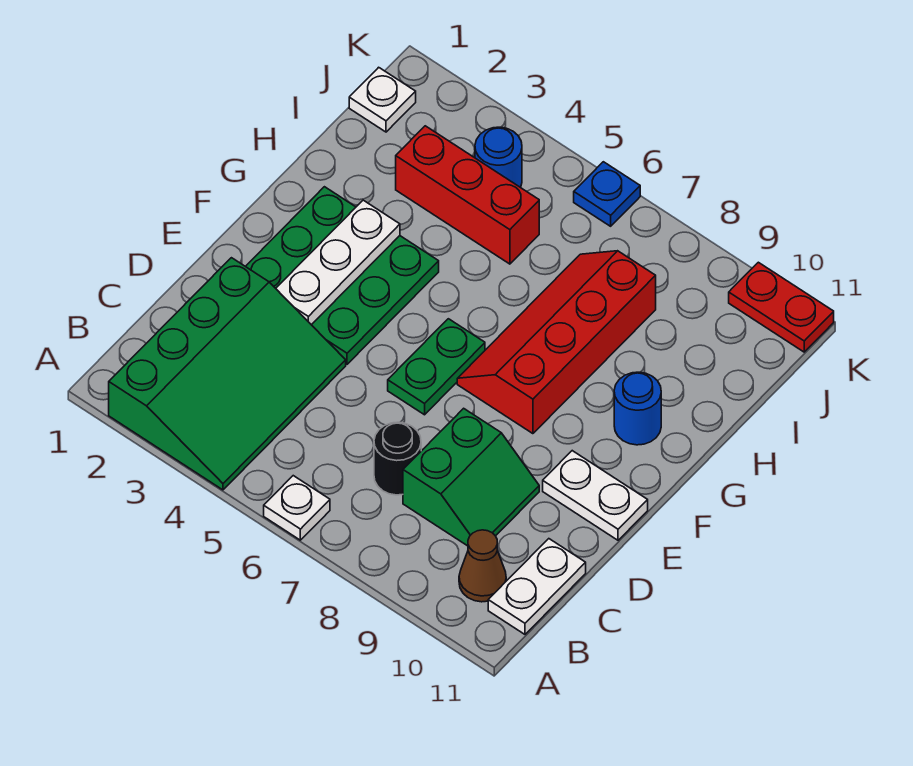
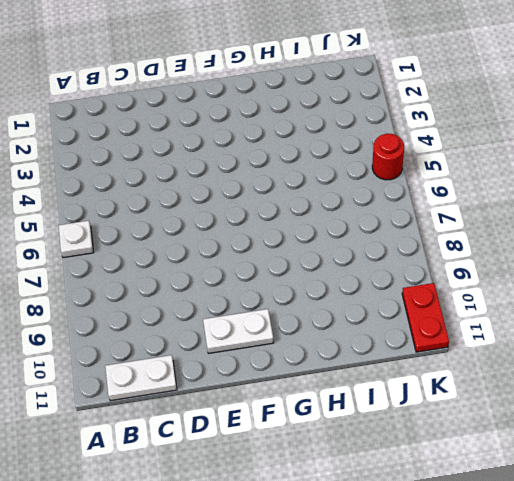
white 1x2 plate [203,309,274,353] -> white 1x2 plate turned to [543,451,648,540]
red 1x1 round brick [372,134,404,180] -> none
none -> green 3x4 slope [109,258,346,490]
none -> brown 1x1 cone [459,530,506,602]
none -> black 1x1 round brick [374,422,421,495]

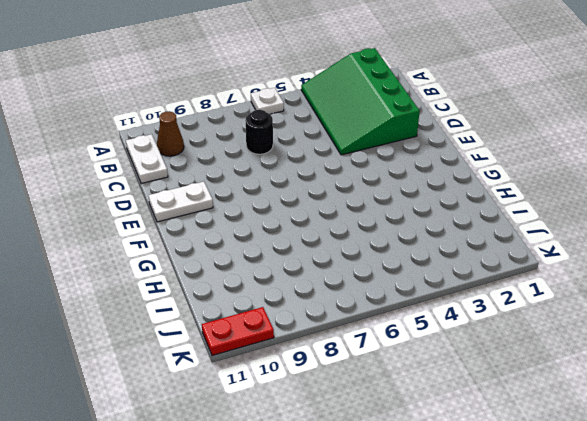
none -> green 2x2 slope [403,408,539,546]
none -> green 3x3 plate [246,187,439,364]
none -> green 1x2 plate [388,319,485,415]

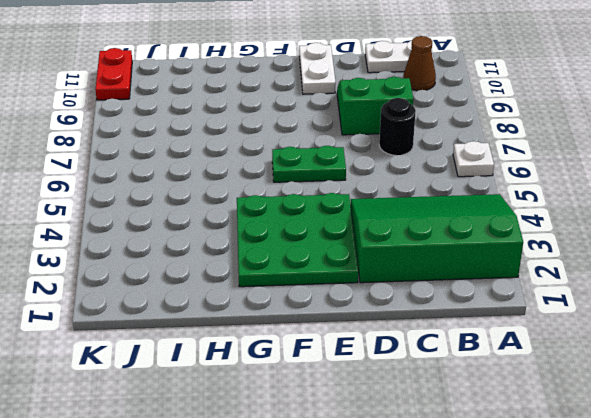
none -> red 2x4 slope [457,251,656,434]
none -> blue 1x1 round brick [614,372,661,445]
none -> red 1x3 brick [396,126,539,264]

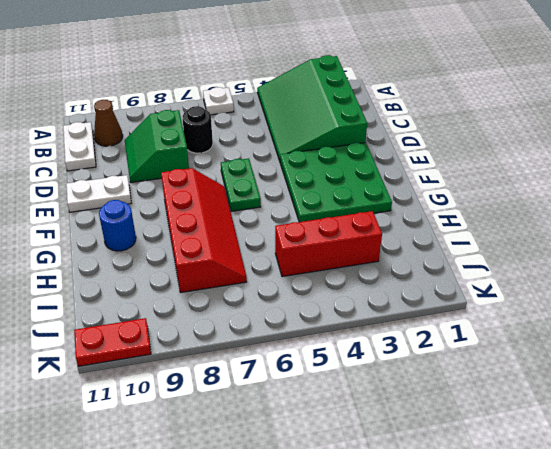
none -> white 1x1 plate [349,67,416,132]
none -> blue 1x1 round brick [475,127,522,187]
none -> blue 1x1 plate [574,162,640,226]

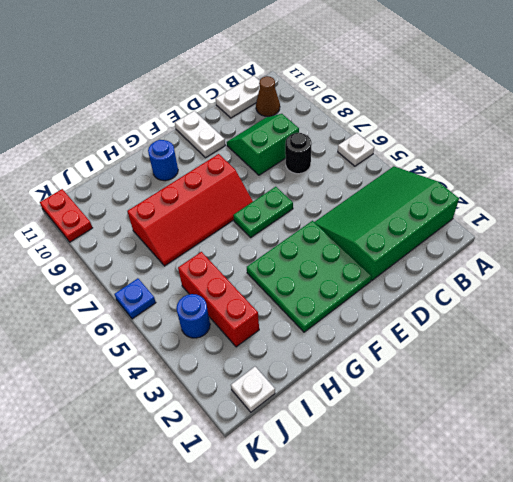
none -> white 1x3 plate [276,200,400,325]

